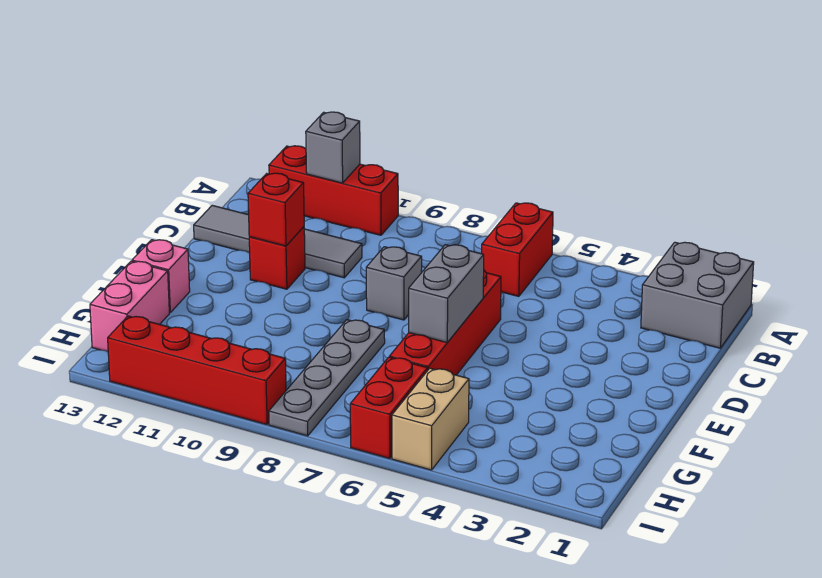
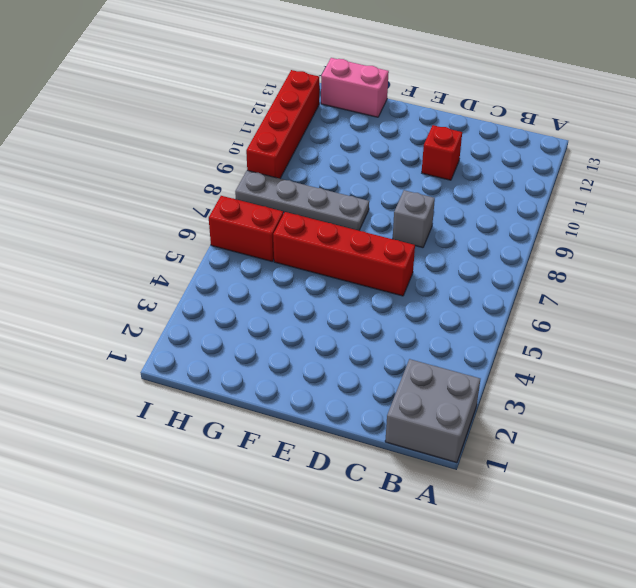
none -> red 1x2 brick [482,203,553,296]
none -> red 1x3 brick [269,146,398,235]
none -> grey 1x4 tile [194,205,362,278]

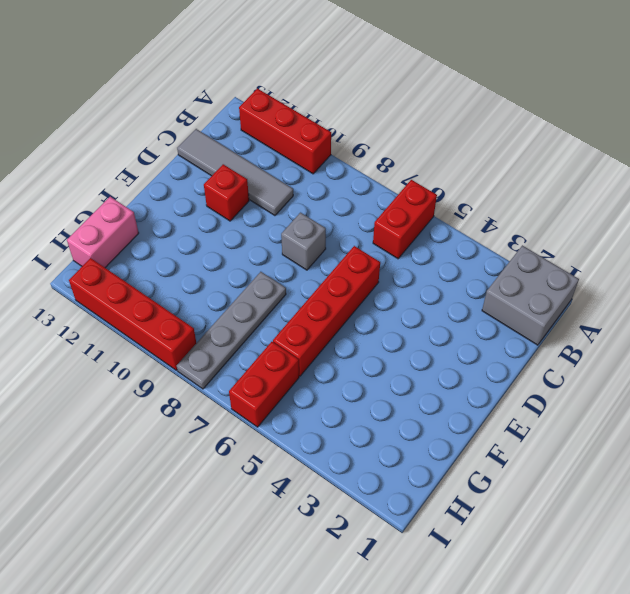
none -> pink 1x1 brick [132,240,190,313]
none -> tan 1x2 brick [392,368,469,470]
none -> grey 1x1 brick [306,112,360,183]

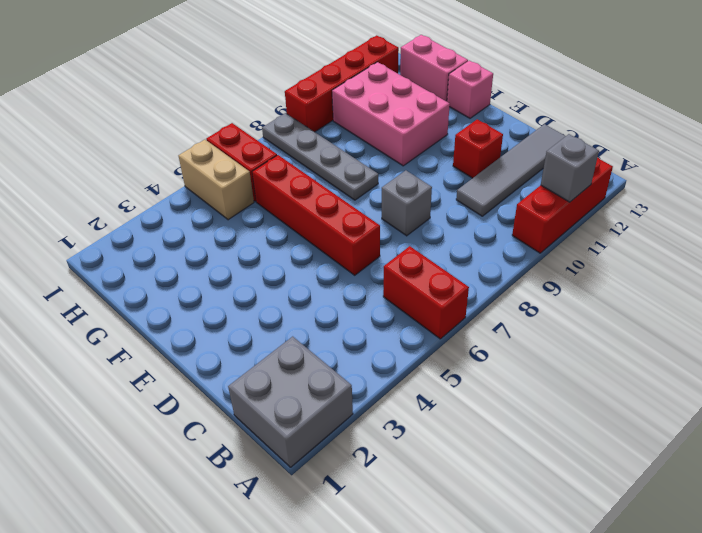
pink 2x3 brick [332,62,450,166] -> none
none -> red 1x1 brick [248,173,304,246]
none -> grey 1x2 brick [409,245,484,342]

